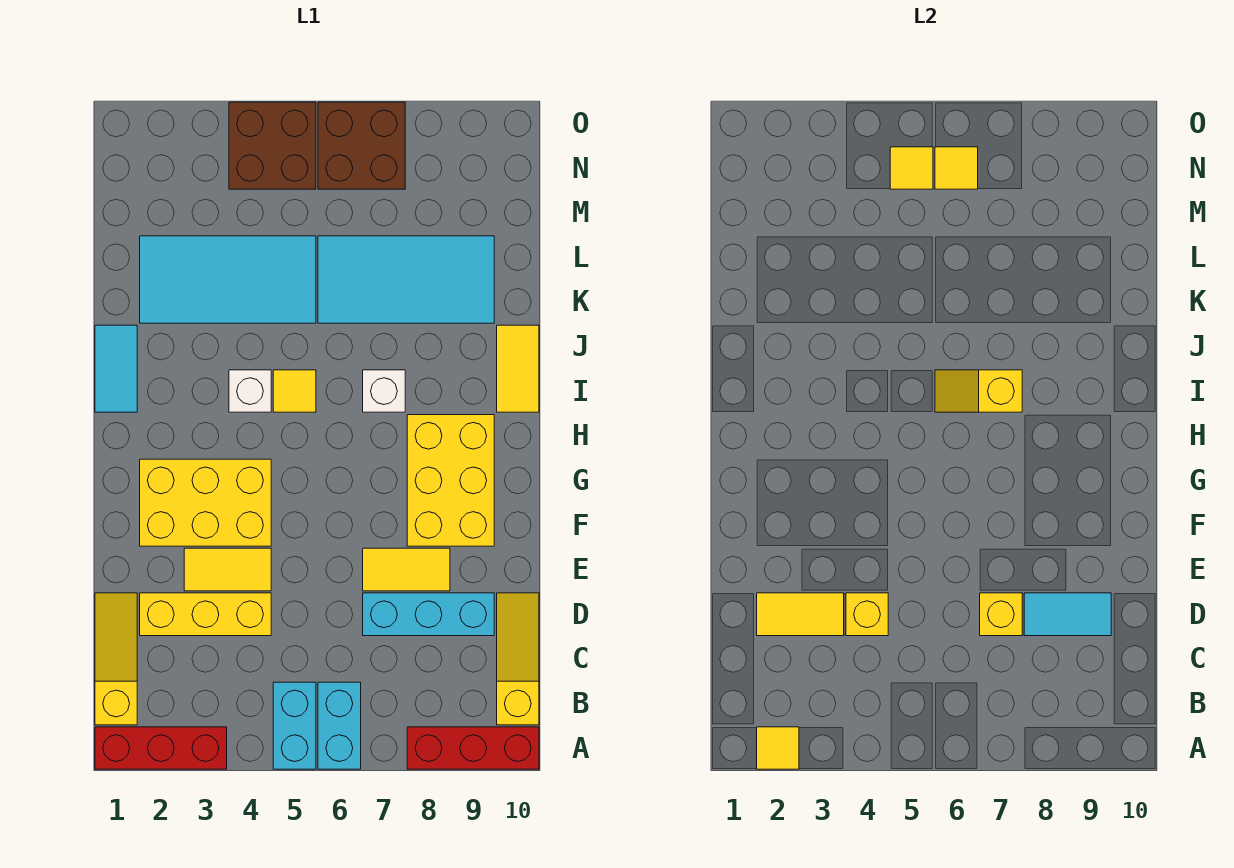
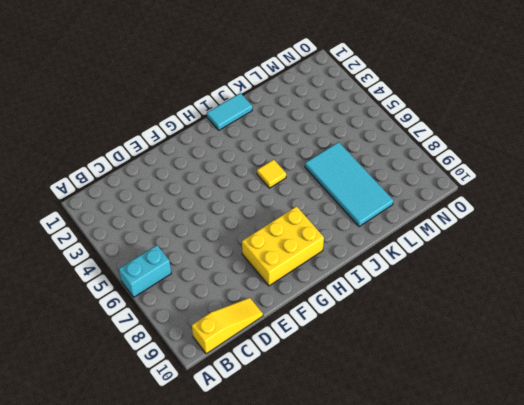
none -> red 1x3 brick [95,727,227,769]
none -> cyan 1x2 brick [273,682,316,769]
none -> red 1x3 brick [407,727,539,769]

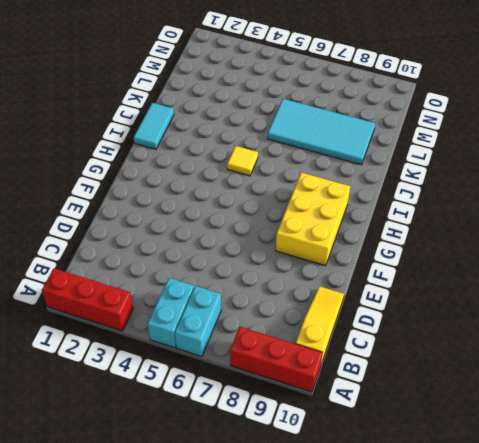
none -> yellow 1x3 slope [95,593,137,725]
none -> yellow 1x3 brick [140,593,271,636]
none -> cyan 1x3 brick [363,593,494,636]

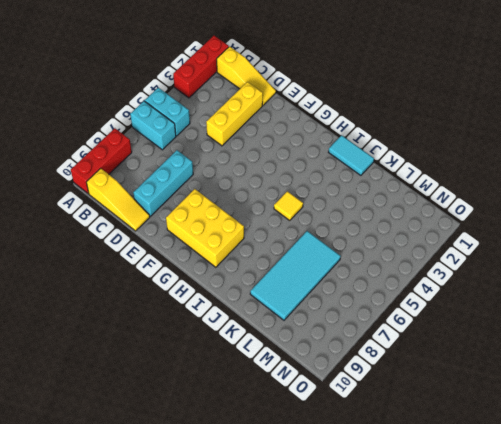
none -> yellow 1x2 tile [184,548,271,591]
none -> yellow 1x2 tile [363,548,450,591]
none -> yellow 2x3 brick [140,459,271,546]

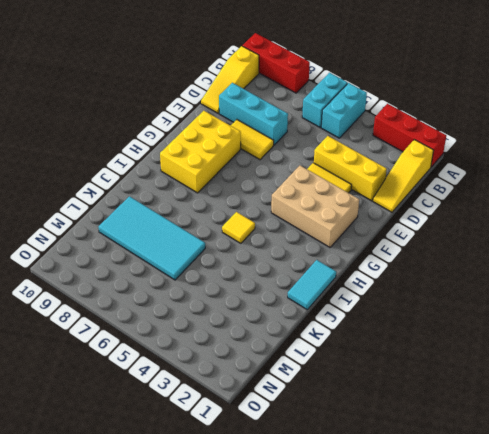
tan 2x3 brick [271,166,359,247] -> yellow 2x3 brick [140,459,271,546]
none -> white 1x1 brick [229,370,271,412]
none -> white 1x1 brick [363,370,405,412]
none -> yellow 1x2 tile [497,325,539,412]

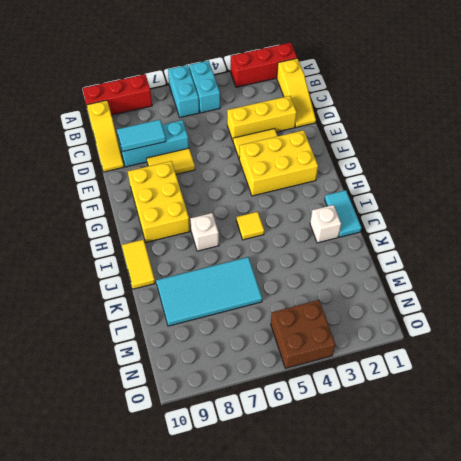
white 1x1 brick [310,205,341,243] -> white 1x1 brick moved to [229,370,271,412]
none -> cyan 2x4 tile [140,236,316,323]
none -> brown 2x2 brick [318,102,405,189]
none -> yellow 1x1 tile [757,727,799,769]

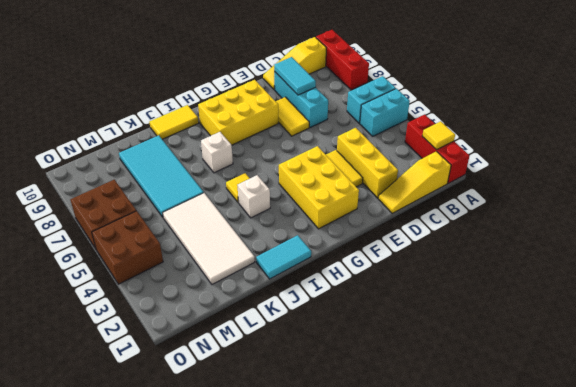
white 2x4 tile [163,193,255,285] -> cyan 2x4 tile [140,236,316,323]
none -> yellow 1x2 tile [757,593,844,636]
none -> yellow 1x1 brick [846,593,888,636]
none -> yellow 1x1 brick [980,593,1022,636]

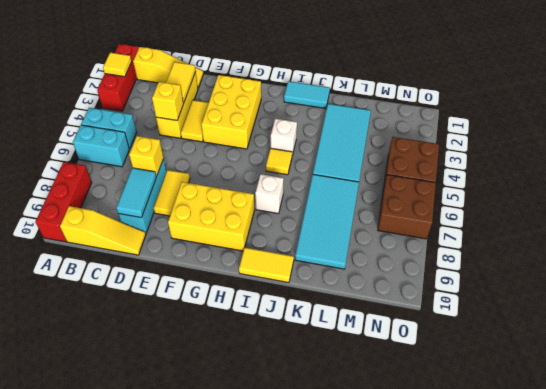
none -> yellow 1x2 slope [935,370,1022,412]
none -> yellow 1x1 tile [890,147,933,189]
none -> yellow 1x1 tile [935,147,978,189]

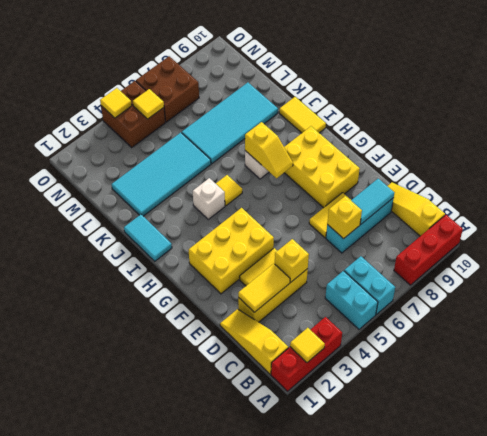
yellow 1x2 slope [245,122,293,178] -> yellow 1x2 slope turned to [935,370,1022,412]
yellow 1x1 tile [100,88,132,118] -> yellow 1x1 tile moved to [935,147,978,189]

